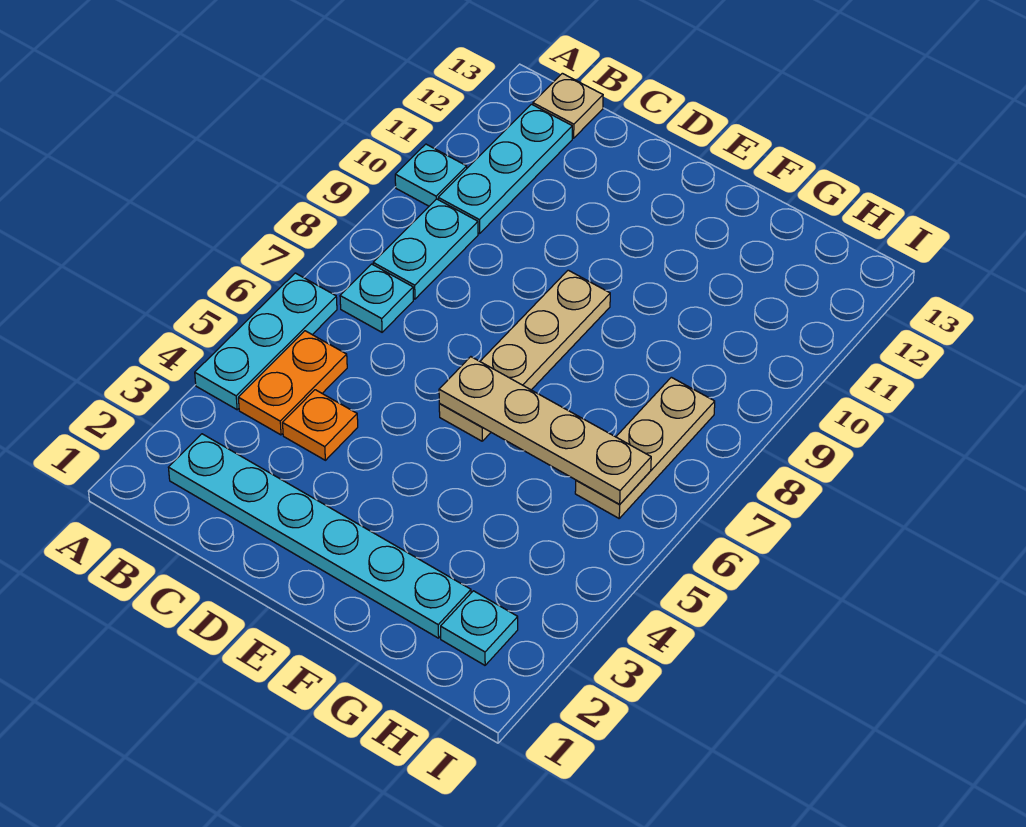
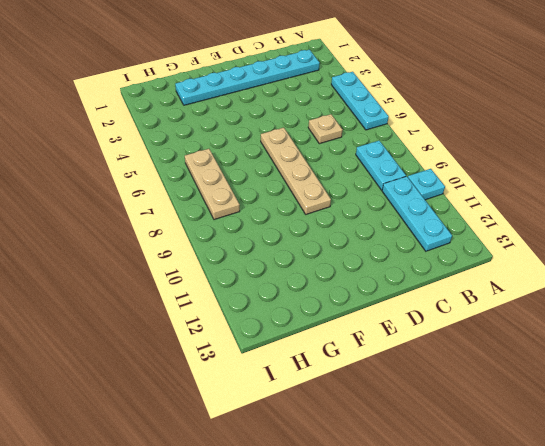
tan 1x1 plate [308,114,343,144] -> tan 1x1 plate moved to [533,73,603,138]
none -> orange 1x2 plate [238,331,347,435]
none -> cyan 1x1 plate [340,264,413,332]
none -> orange 1x1 plate [283,390,358,460]

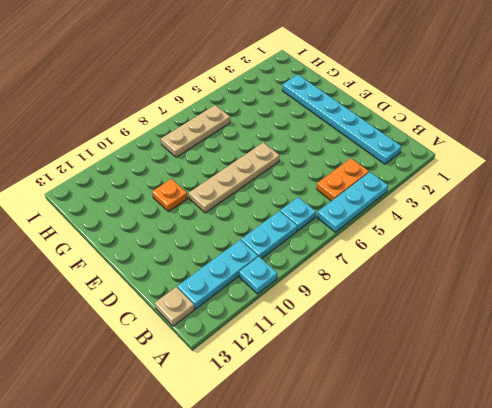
orange 1x1 plate [152,179,188,212] -> orange 1x1 plate moved to [283,390,358,460]
none -> cyan 1x1 plate [441,591,518,665]
none -> tan 1x4 plate [439,357,651,504]

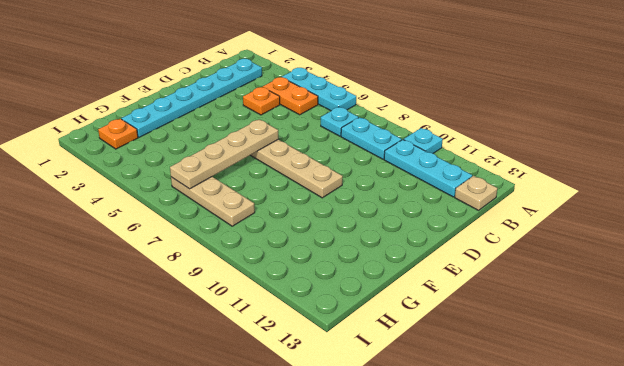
orange 1x1 plate [98,119,138,149] -> cyan 1x1 plate [441,591,518,665]

